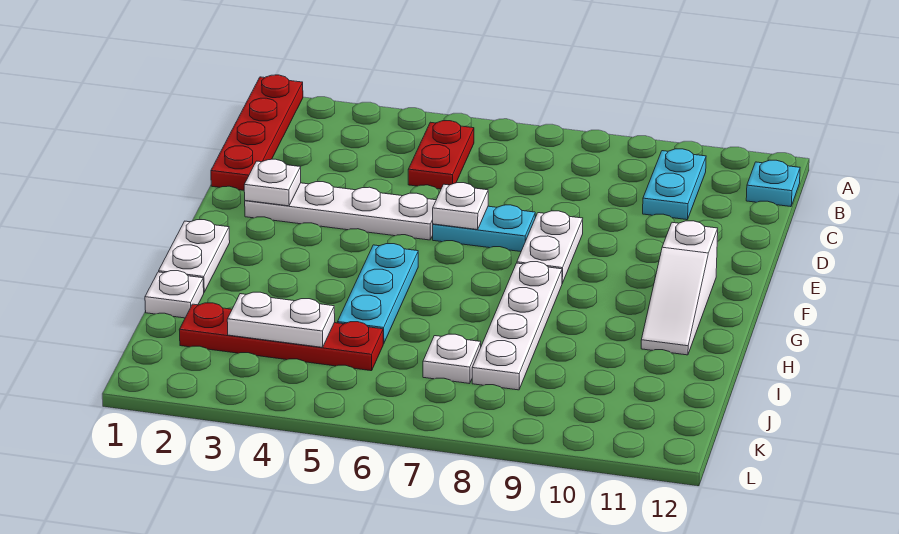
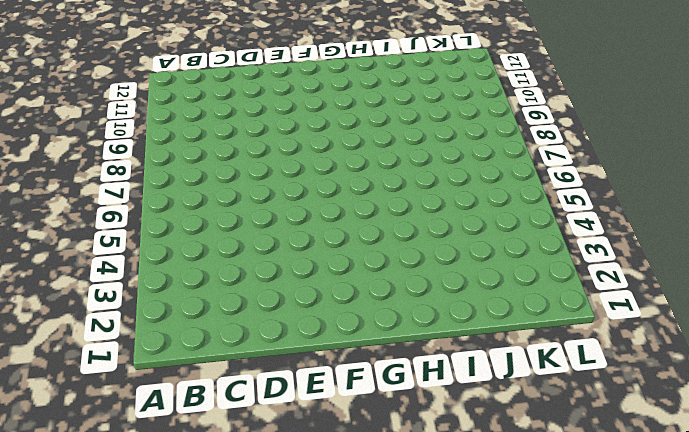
none -> red 1x4 plate [211,75,303,190]
none -> red 1x2 plate [408,121,474,189]
none -> cyan 1x2 plate [643,149,706,220]

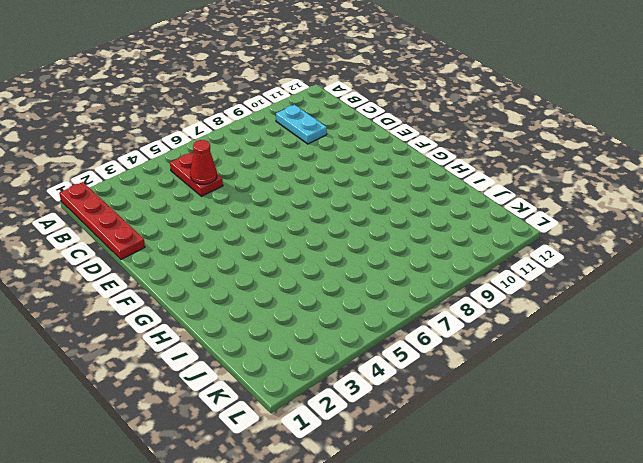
red 1x1 cone [190,140,217,184] -> none
none -> cyan 1x1 plate [746,160,800,207]
none -> white 1x4 plate [245,182,436,240]
none -> cyan 1x2 plate [433,205,535,252]

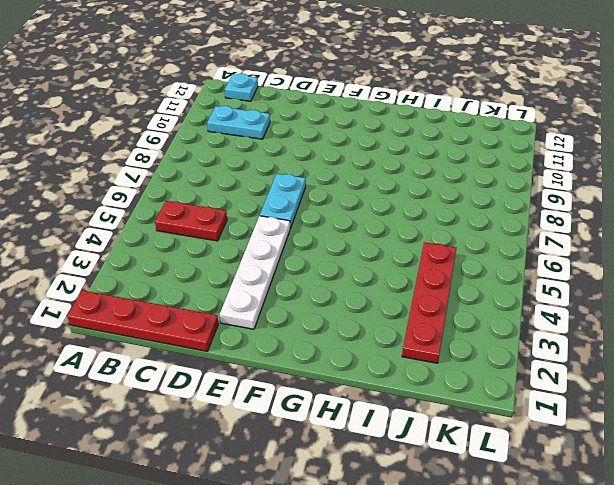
none -> white 1x2 plate [517,211,583,283]
none -> white 1x3 slope [641,221,718,355]
none -> white 1x2 plate [159,220,230,292]

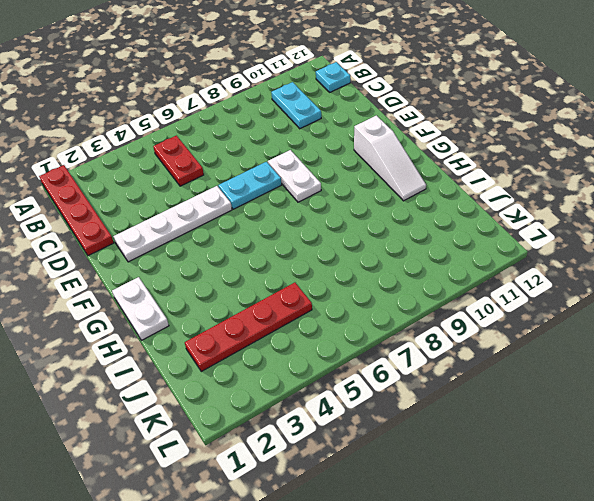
none -> cyan 1x3 plate [338,244,418,344]
none -> white 1x4 plate [472,262,562,390]
none -> white 1x1 plate [145,271,204,318]

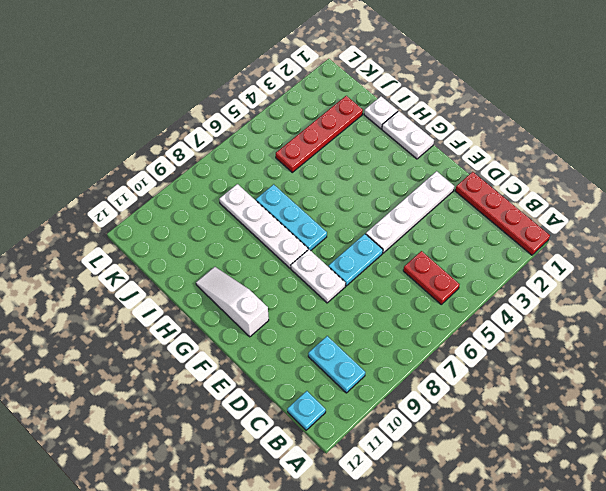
cyan 1x3 plate [256,184,327,251] -> cyan 1x3 plate moved to [338,244,418,344]
none -> white 1x1 plate [423,334,481,384]
none -> white 1x1 plate [244,159,301,206]
none -> white 1x1 plate [433,183,488,230]

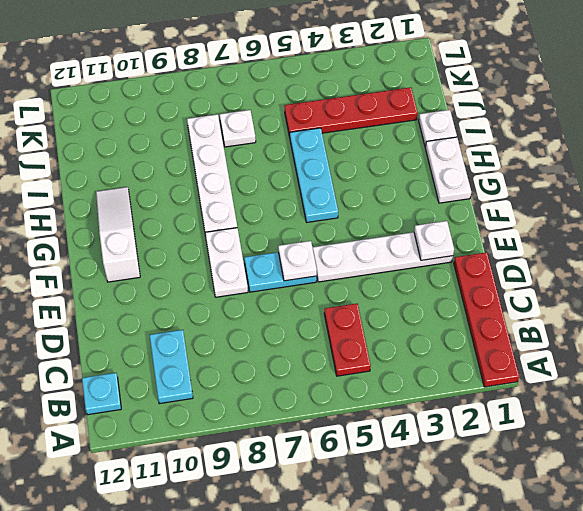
none -> white 1x2 plate [227,292,335,347]

